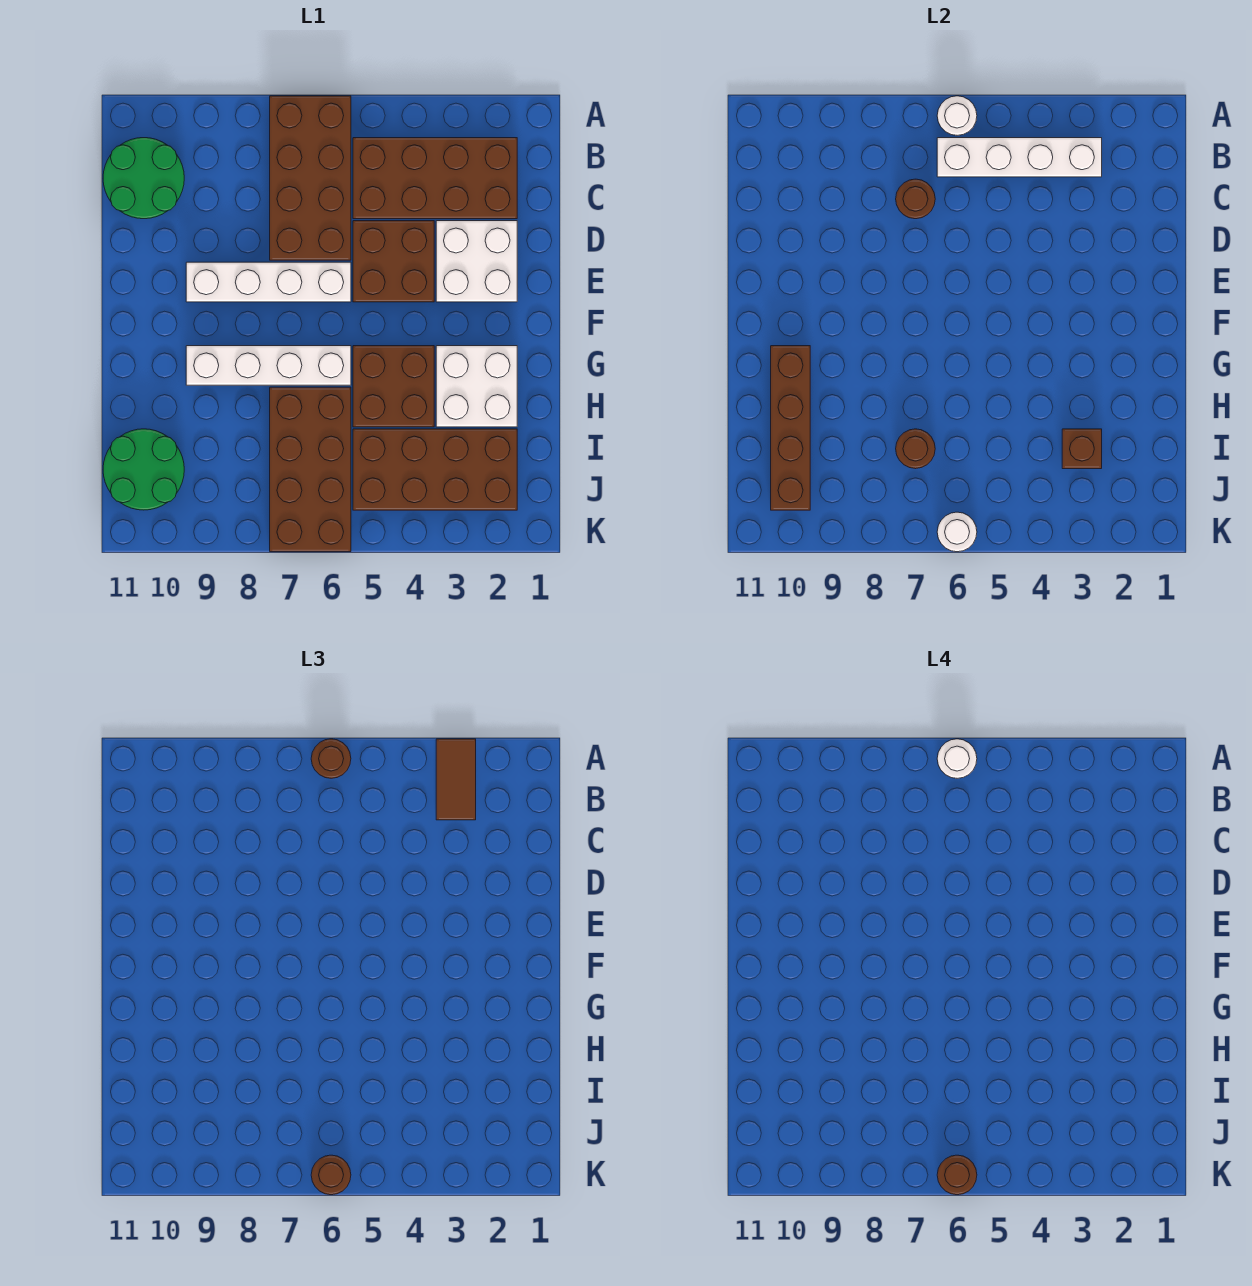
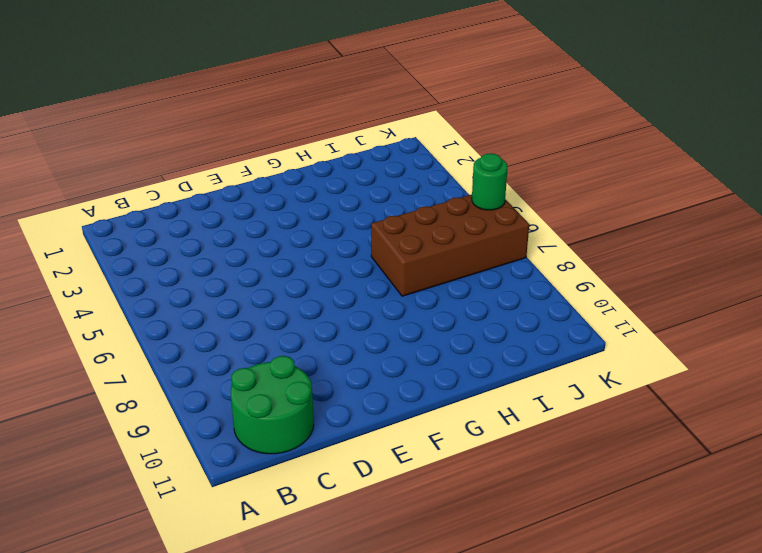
green 1x1 round brick [472,153,508,210] -> white 1x1 round brick [937,512,977,552]
none -> brown 2x4 brick [270,96,351,260]
none -> brown 2x4 brick [353,138,517,219]
none -> white 2x2 brick [436,221,517,302]

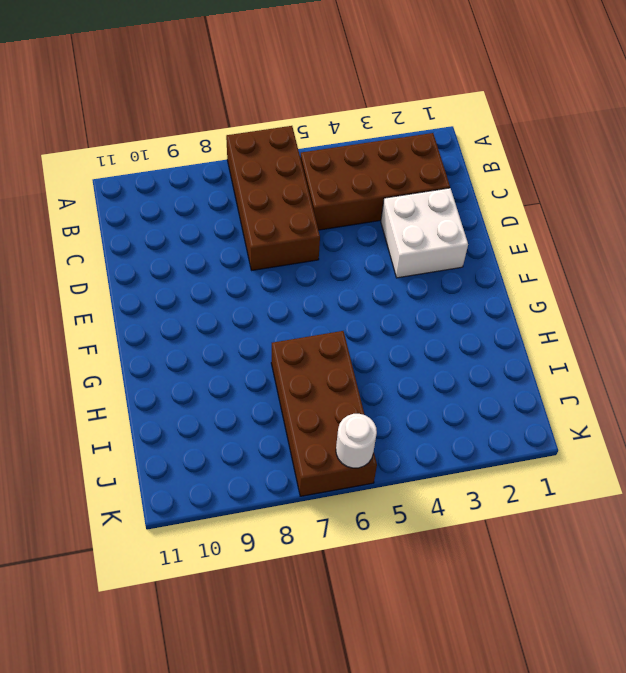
none -> green 2x2 round brick [103,138,184,219]
none -> brown 2x2 brick [353,221,434,302]
none -> white 1x4 brick [186,262,351,302]

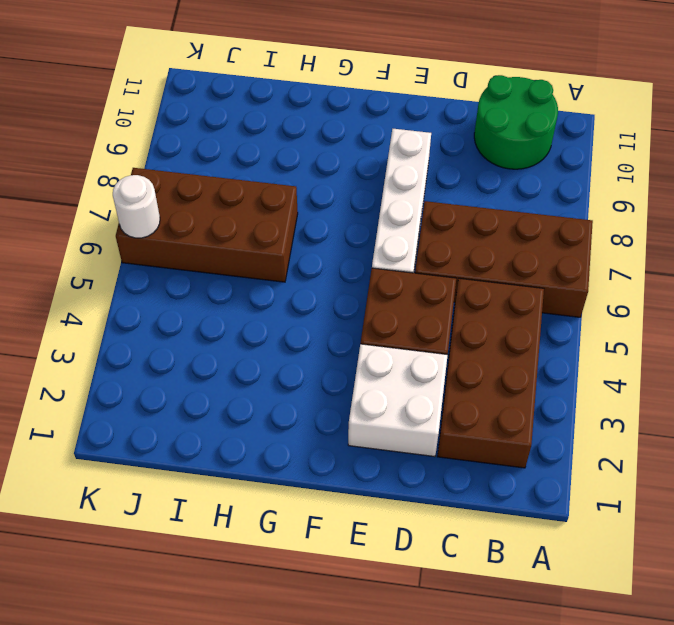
none -> white 2x2 brick [436,346,517,427]
none -> brown 2x2 brick [353,346,434,427]
none -> white 1x4 brick [186,346,351,385]

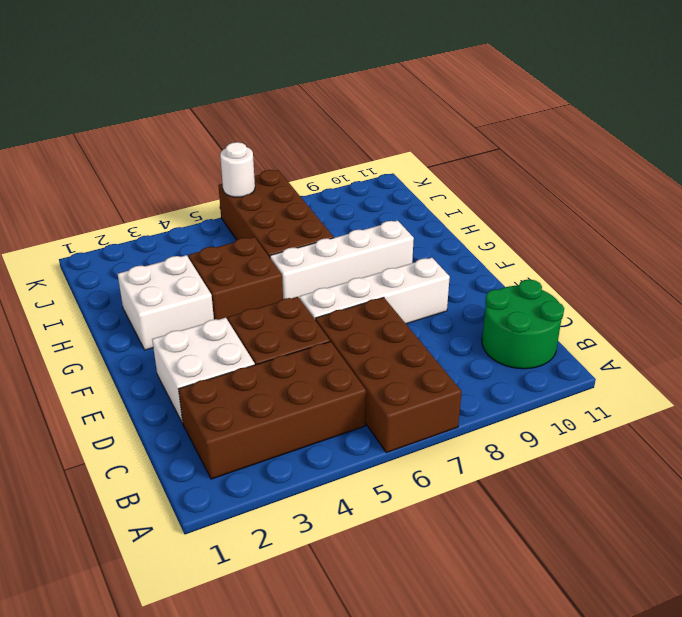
none -> brown 2x4 brick [353,429,517,510]
none -> green 2x2 round brick [103,429,184,510]
none -> white 1x1 round brick [937,96,977,135]

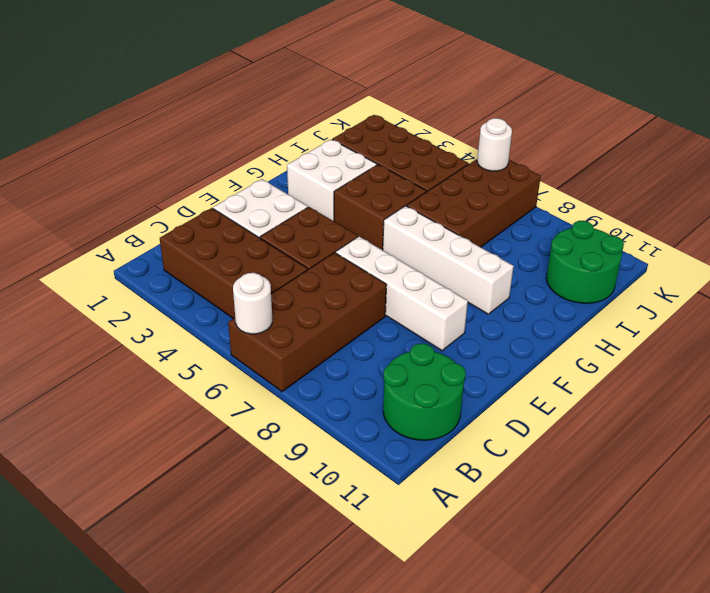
none -> white 1x4 brick [937,138,1102,177]
none -> brown 1x1 round brick [896,179,935,219]
none -> brown 1x4 brick [771,346,810,510]

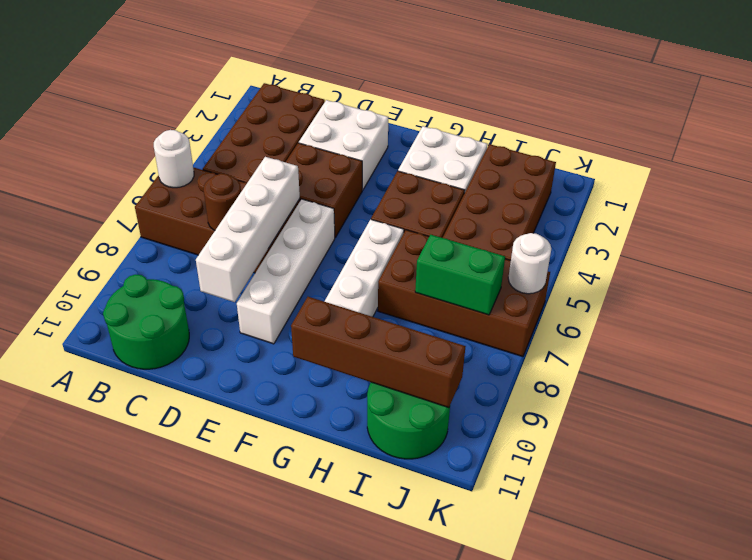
white 1x4 brick [196,157,300,302] -> white 1x4 brick moved to [937,138,1102,177]
green 1x2 brick [415,235,505,315] -> brown 1x1 round brick [896,429,935,469]
none -> brown 1x1 brick [1062,429,1102,469]
none -> brown 1x2 tile [436,739,476,820]
none -> brown 1x1 round brick [311,739,351,778]

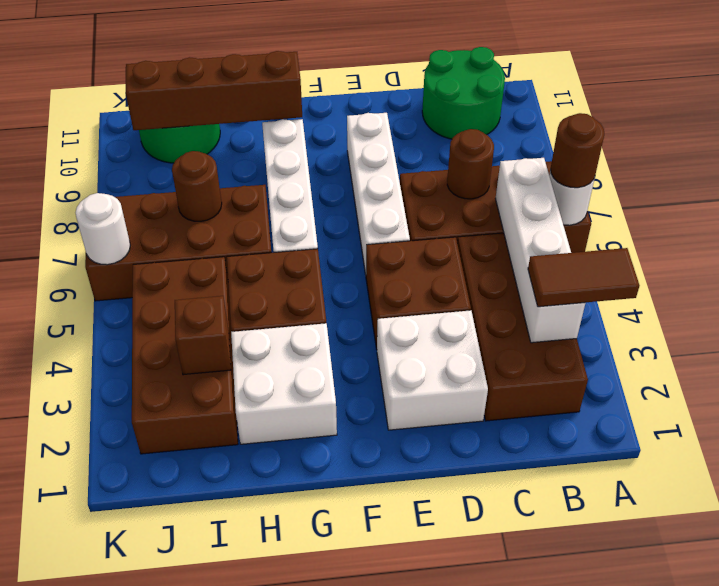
none -> brown 1x1 round brick [311,1155,351,1195]
none -> white 1x1 round brick [937,739,977,778]
none -> brown 1x1 round brick [937,1155,977,1195]

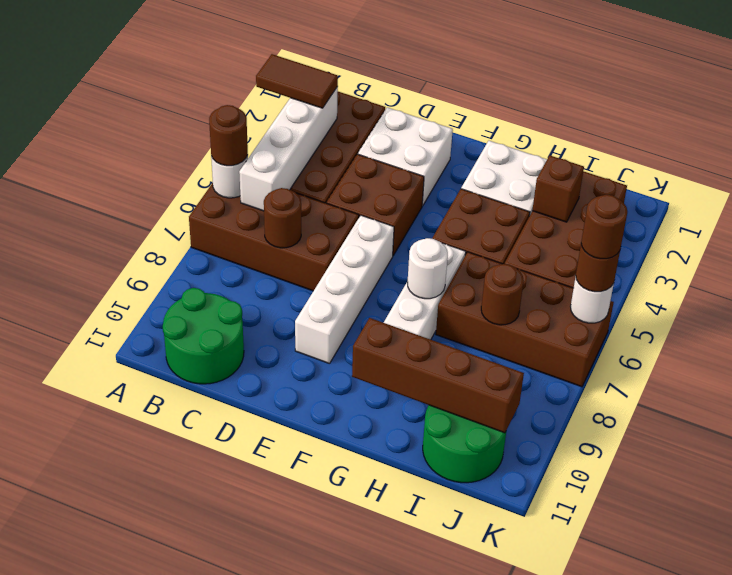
white 1x1 round brick [407,238,448,299] -> white 1x1 round brick moved to [937,739,977,778]

